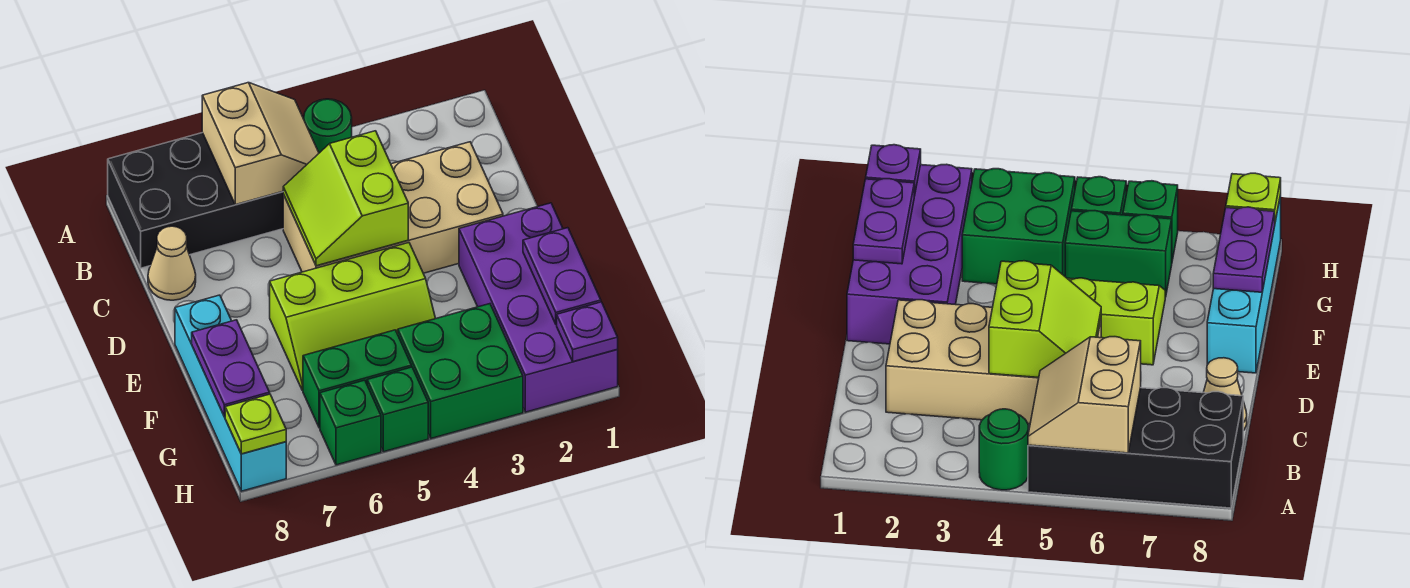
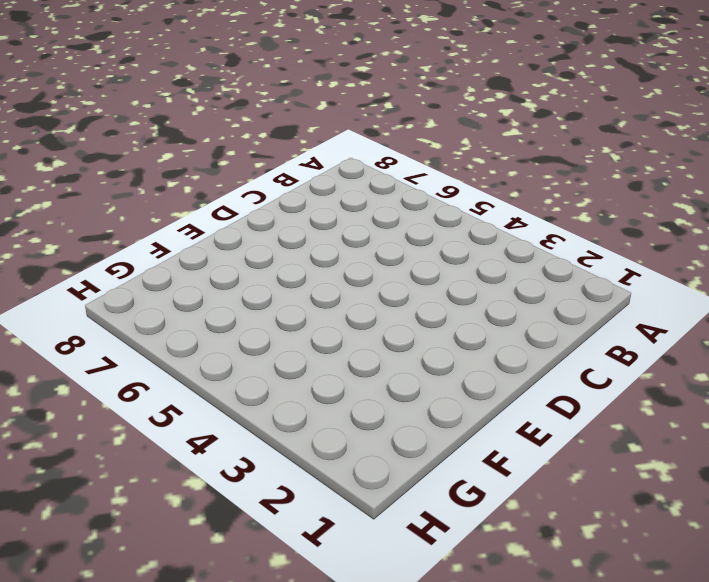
none -> green 1x1 round brick [304,99,352,153]
none -> black 2x4 brick [108,133,283,268]
none -> tan 2x4 brick [283,142,503,273]

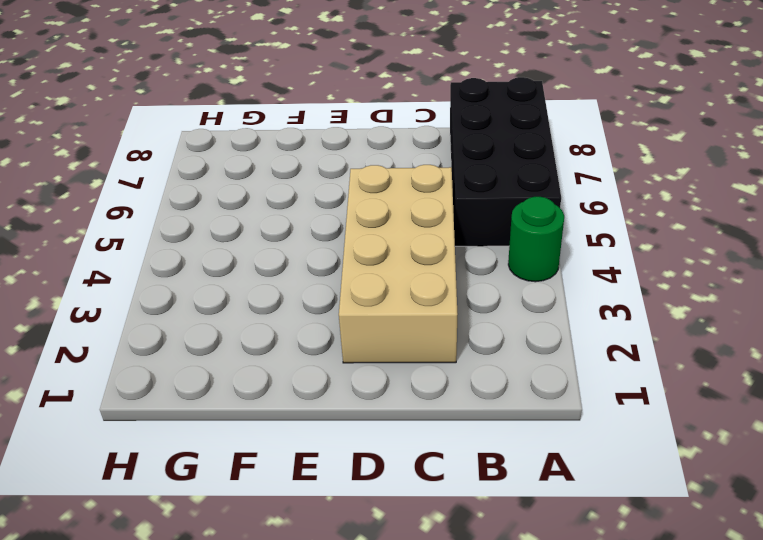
none -> tan 1x1 cone [148,226,196,300]
none -> purple 2x4 brick [459,203,618,412]
none -> lime 2x3 slope [270,243,436,391]

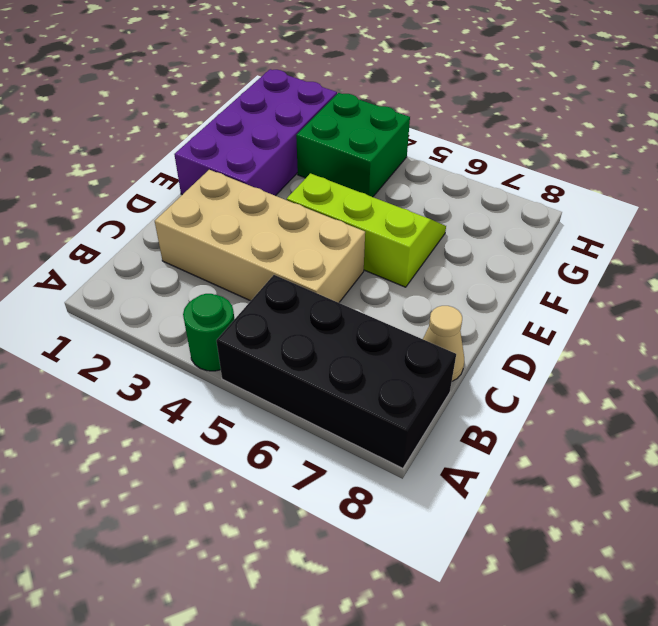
none -> cyan 1x4 brick [175,295,286,491]
none -> green 1x2 brick [303,330,412,428]
none -> green 1x1 brick [367,367,428,452]

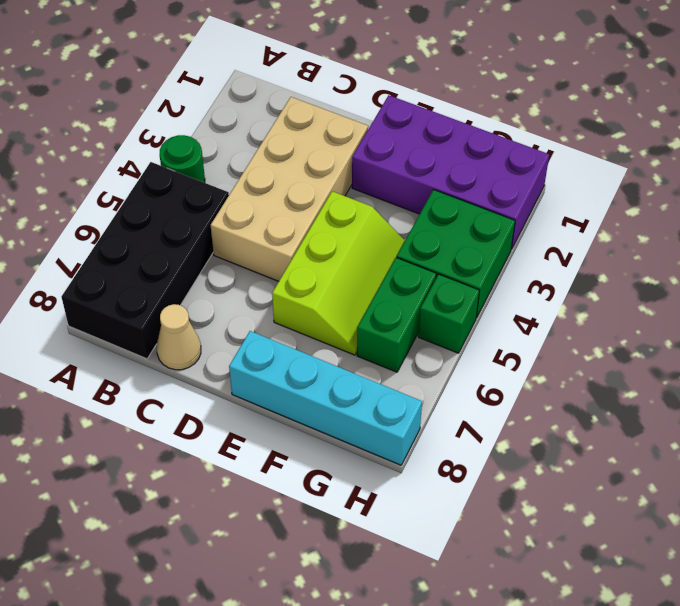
none -> green 1x1 brick [320,380,381,465]
none -> tan 2x2 slope [202,83,319,205]
none -> lime 2x2 slope [283,131,408,266]

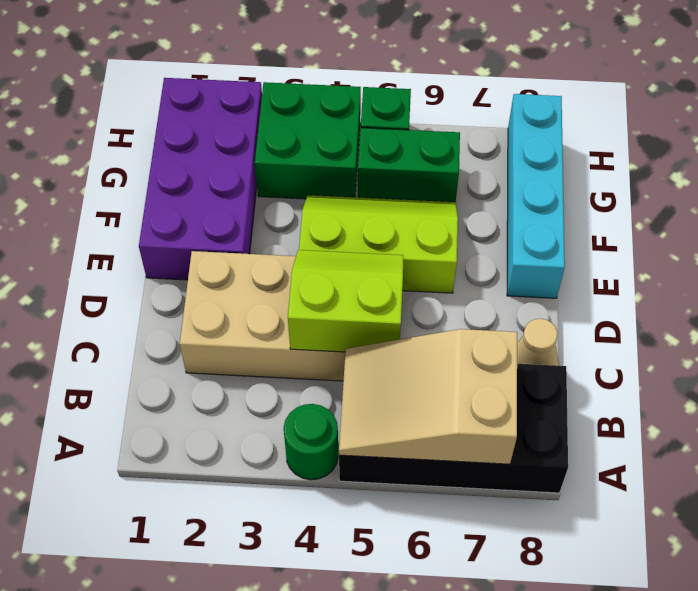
tan 2x3 slope [339,329,517,464] -> tan 2x2 slope [202,83,319,205]
lime 2x2 slope [288,250,403,352] -> lime 2x2 slope turned to [283,131,408,266]
none -> green 1x1 brick [320,380,381,465]
none -> purple 1x2 plate [523,228,601,324]
none -> purple 1x2 plate [192,320,270,417]

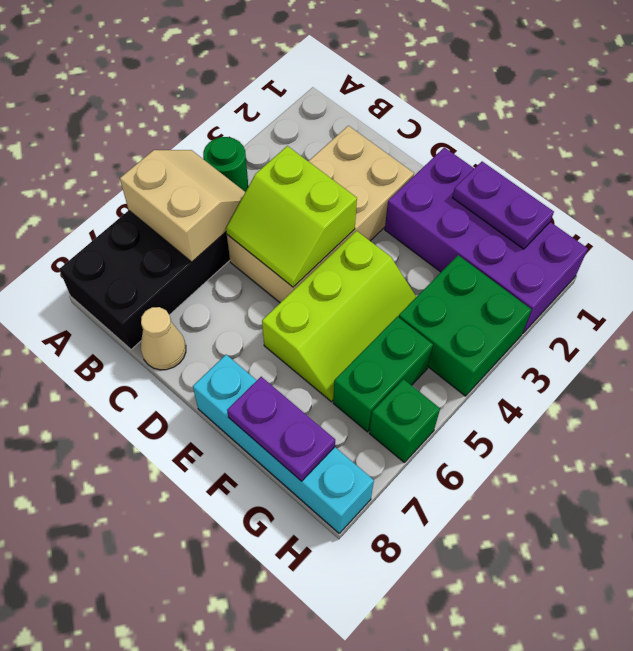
none -> green 1x1 brick [367,367,428,452]
none -> purple 1x1 plate [557,302,618,362]
none -> lime 1x1 plate [225,394,286,454]

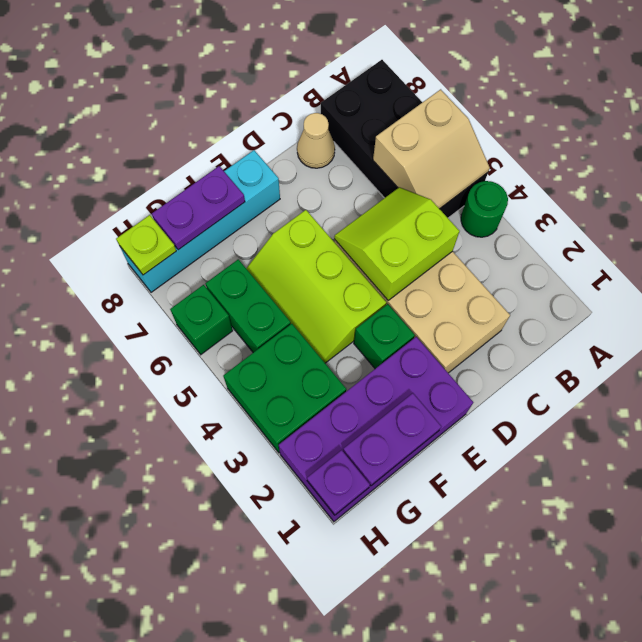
green 1x1 brick [354,304,415,369] -> green 1x1 brick moved to [367,367,428,452]

